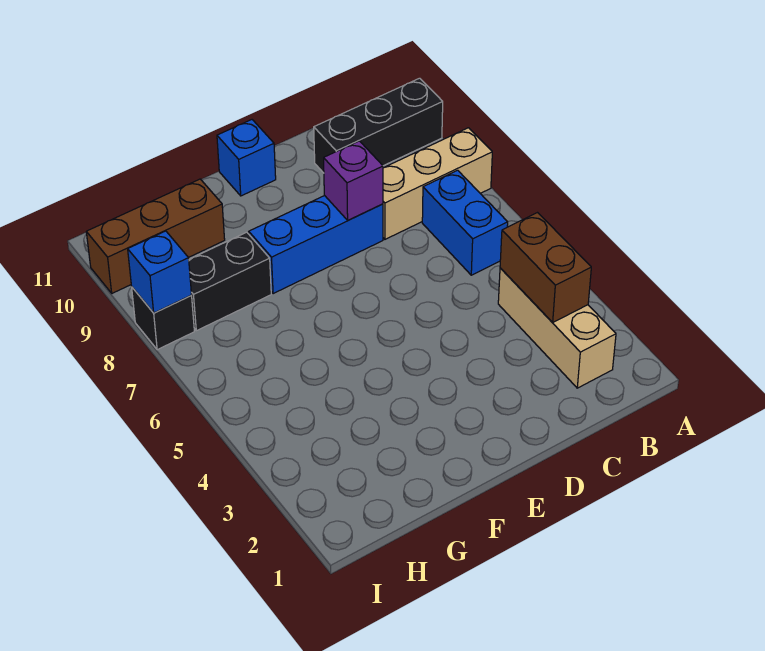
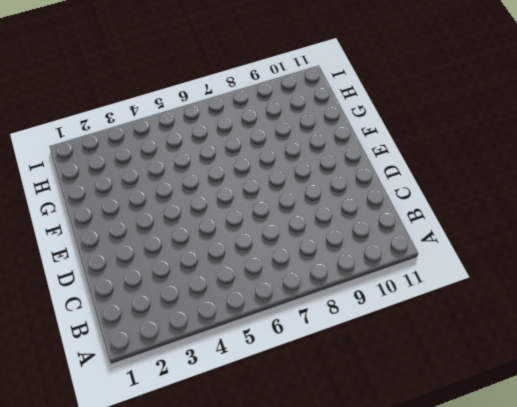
none -> tan 1x3 brick [383,128,492,239]
none -> black 1x3 brick [314,78,443,173]
none -> tan 1x3 brick [498,268,616,388]

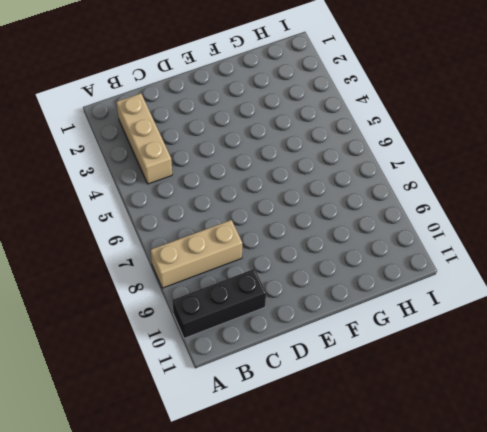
none -> blue 1x2 brick [422,170,508,275]
none -> blue 1x3 brick [249,196,383,294]
none -> blue 1x1 brick [217,120,276,196]

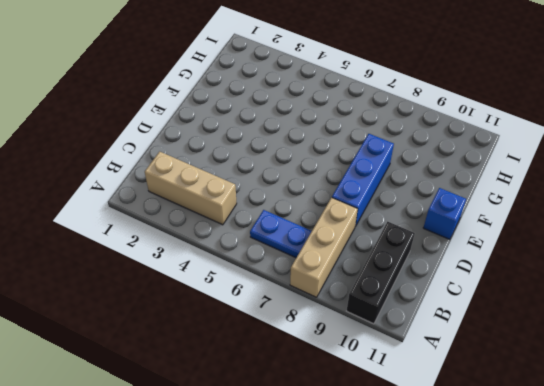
blue 1x2 plate [250,210,312,258] -> blue 1x2 brick [422,170,508,275]
none -> black 1x2 brick [189,232,271,331]
none -> brown 1x3 brick [86,179,225,293]
none -> black 1x1 brick [132,287,194,350]

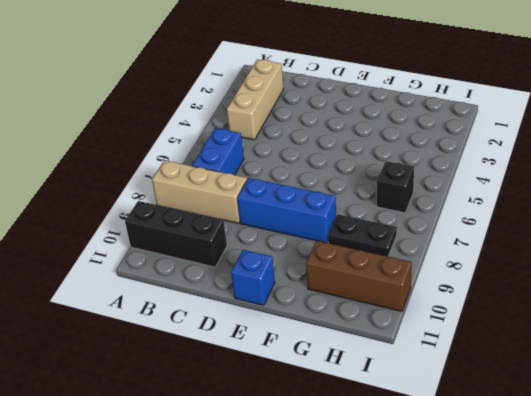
black 1x2 plate [328,214,397,256] -> black 1x2 brick [189,232,271,331]
black 1x1 brick [377,161,414,213] -> black 1x1 brick moved to [132,287,194,350]
none -> brown 1x2 brick [500,213,591,323]
none -> purple 1x1 brick [324,141,383,220]
none -> blue 1x1 brick [128,231,192,313]

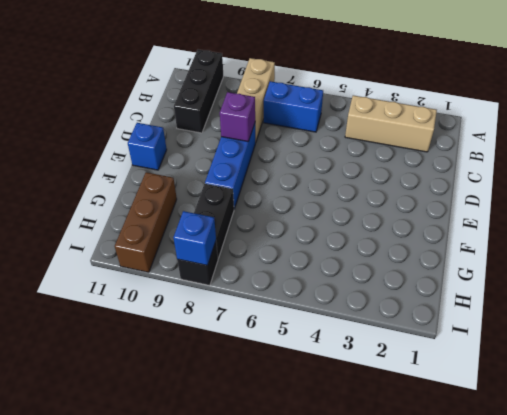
none -> brown 1x2 brick [500,213,591,323]

